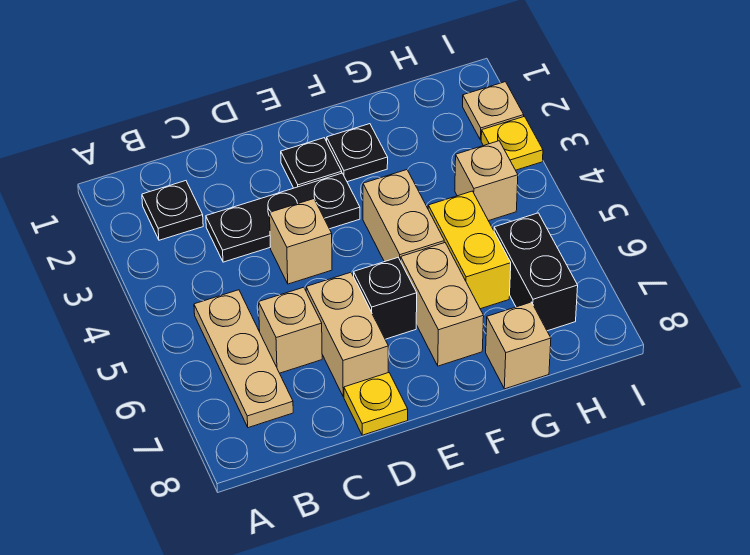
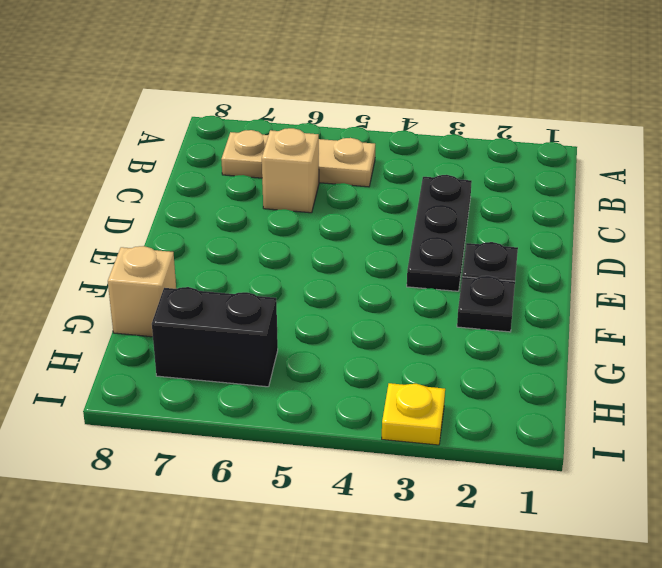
none -> black 1x1 plate [142,181,203,240]
none -> tan 1x1 brick [270,199,332,284]
none -> tan 1x2 brick [306,272,388,397]

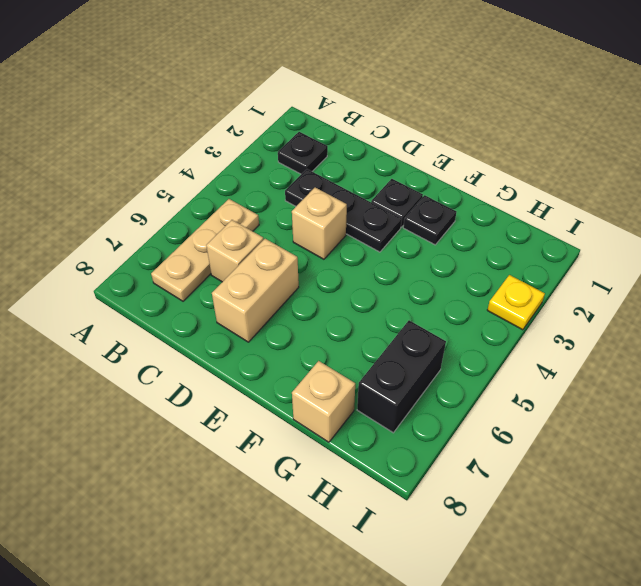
none -> yellow 1x1 plate [344,373,408,435]
none -> black 1x1 brick [354,258,417,339]
none -> tan 1x2 brick [363,170,444,262]

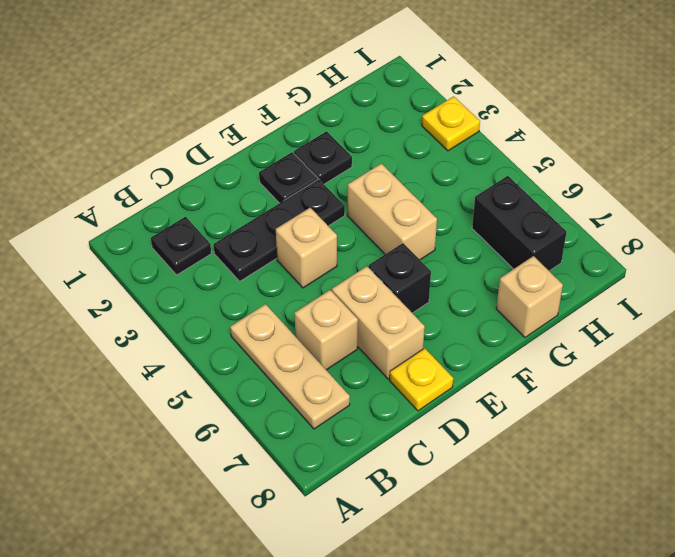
none -> tan 1x2 brick [401,243,484,366]
none -> yellow 1x2 brick [428,191,511,309]
none -> tan 1x1 brick [455,141,518,221]

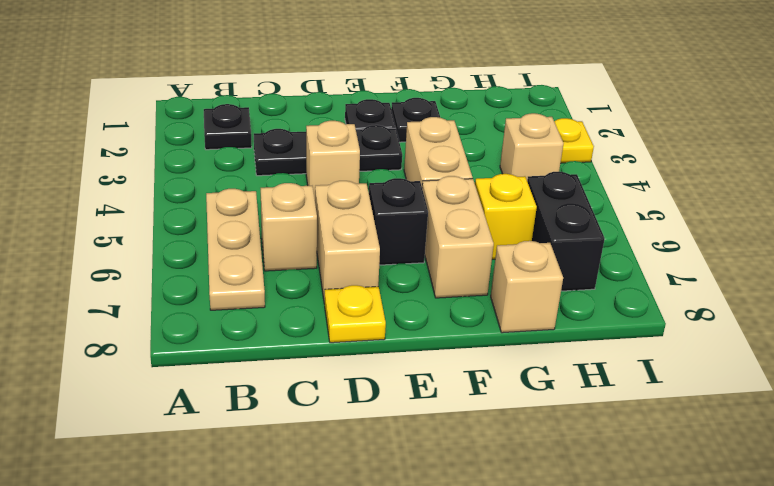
yellow 1x1 brick [475,174,537,259] -> yellow 1x2 brick [428,191,511,309]
none -> tan 1x1 plate [463,82,524,140]

